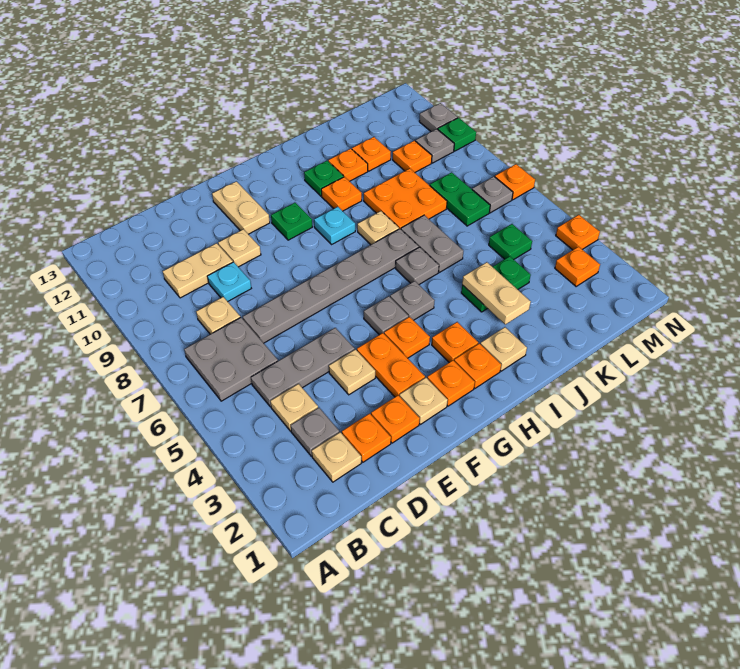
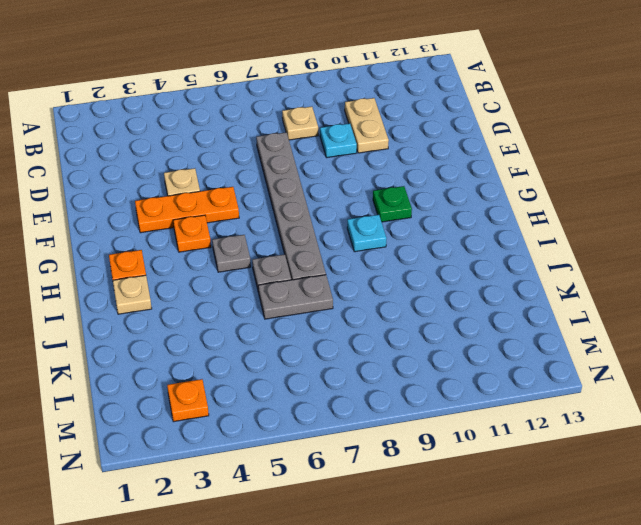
orange 1x3 plate [135,187,239,233] -> orange 1x2 plate [357,333,425,397]
none -> grey 2x2 plate [184,317,278,401]
none -> tan 1x1 plate [312,432,361,482]
none -> grey 1x1 plate [291,408,339,456]
none -> tan 1x1 plate [270,384,318,431]

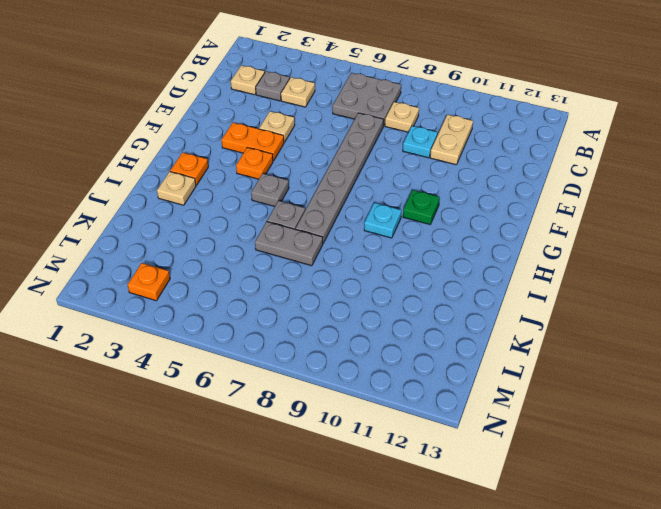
none -> grey 1x3 plate [251,328,355,407]
none -> orange 1x1 plate [342,413,391,462]
none -> orange 1x1 plate [371,395,420,443]
none -> tan 1x1 plate [218,229,261,267]

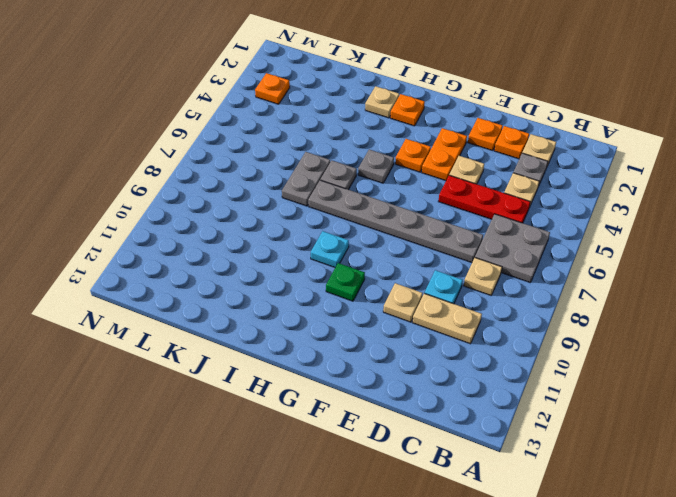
red 1x3 plate [438,175,530,223] -> grey 1x3 plate [251,328,355,407]
none -> tan 1x1 plate [400,378,448,424]
none -> tan 1x2 plate [212,181,270,234]
none -> orange 1x1 plate [427,360,475,406]
none -> grey 1x1 plate [364,296,409,335]

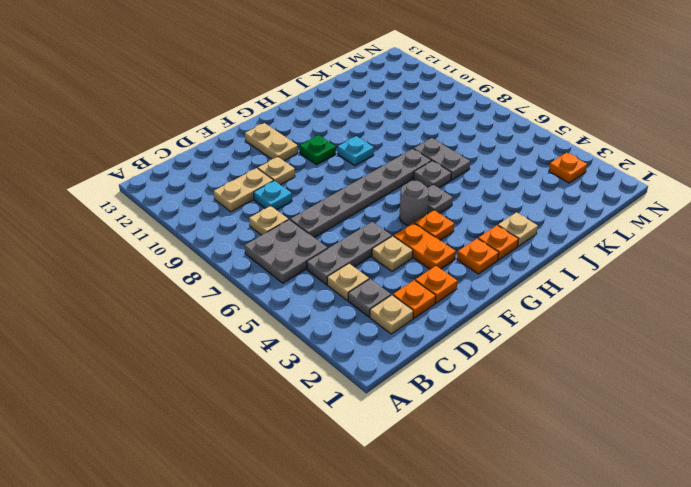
grey 1x1 round brick [400,181,428,226] -> grey 1x1 plate [364,296,409,335]
none -> tan 1x1 plate [400,378,448,424]
none -> orange 1x1 plate [432,322,478,362]
none -> tan 1x1 plate [357,211,399,245]
none -> orange 1x1 plate [321,177,362,211]

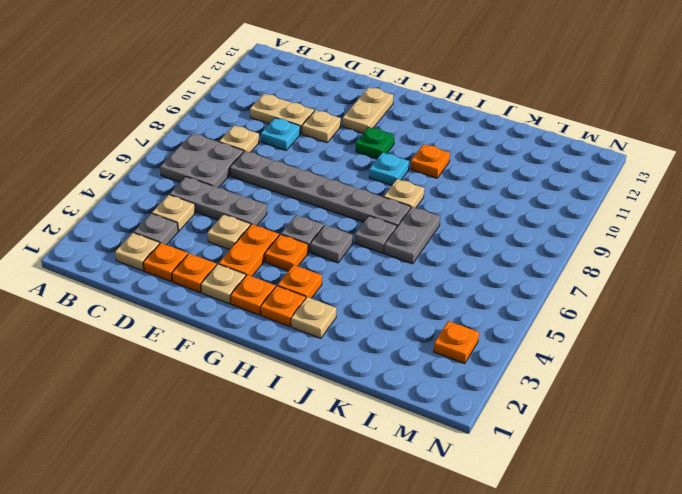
none -> green 1x1 plate [304,161,344,196]
none -> green 1x2 plate [461,256,531,312]
none -> orange 2x2 plate [364,168,447,229]
none -> orange 1x1 plate [328,149,368,181]

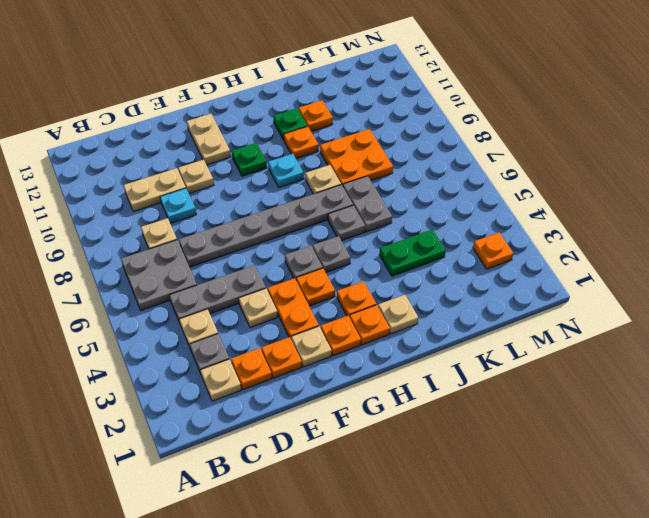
none -> orange 1x1 plate [352,137,391,171]
none -> green 1x1 plate [489,224,532,259]
none -> green 1x2 plate [430,172,490,226]
none -> orange 1x1 plate [393,140,432,172]

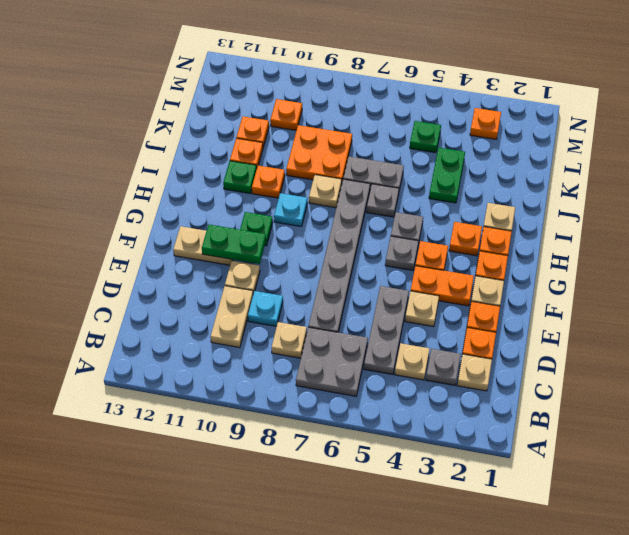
green 1x2 plate [202,225,266,264] -> green 1x2 plate moved to [430,172,490,226]
none -> grey 1x1 plate [472,176,513,213]
none -> grey 1x1 plate [416,129,454,163]
none -> orange 1x1 plate [556,215,600,250]
none -> orange 1x1 plate [495,164,535,200]

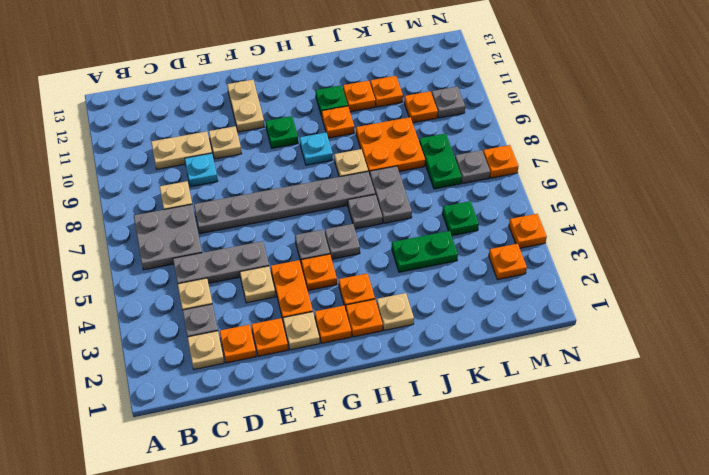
none -> green 1x1 plate [438,118,476,151]
none -> grey 1x1 plate [419,103,458,132]
none -> tan 1x2 plate [462,262,531,324]

